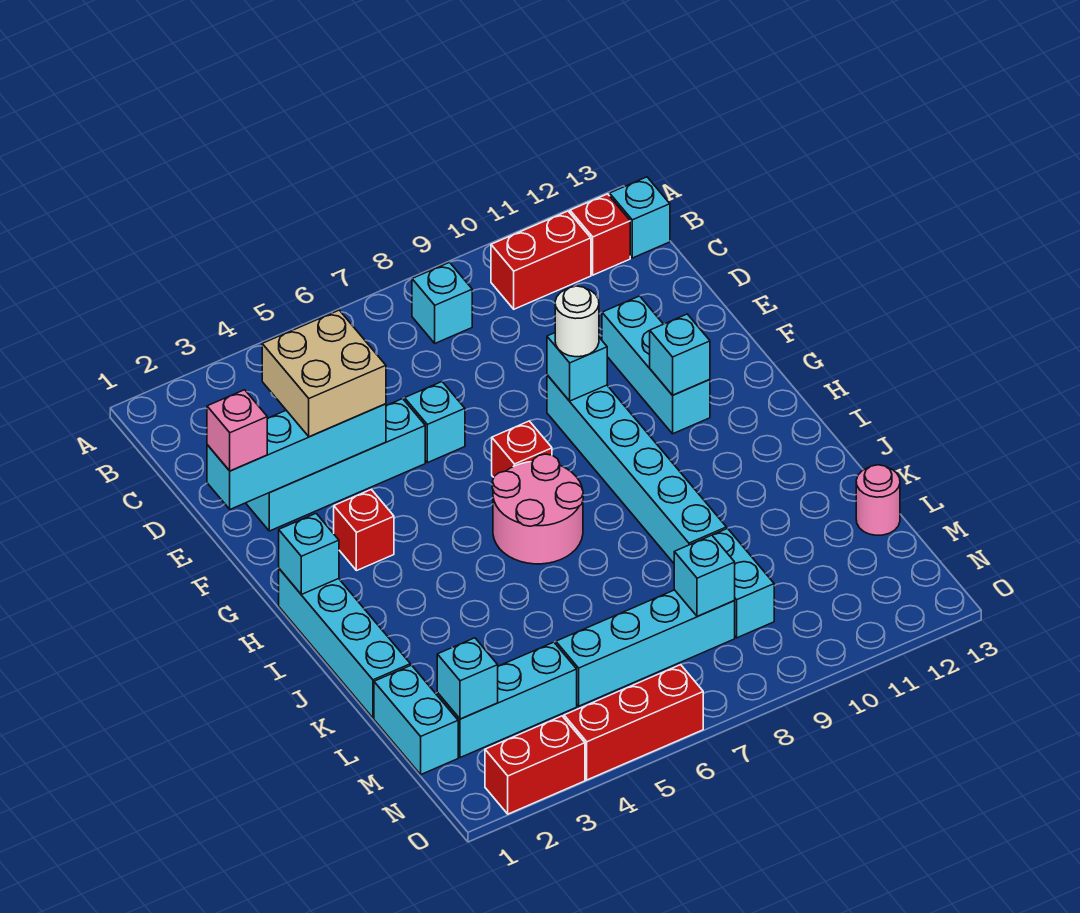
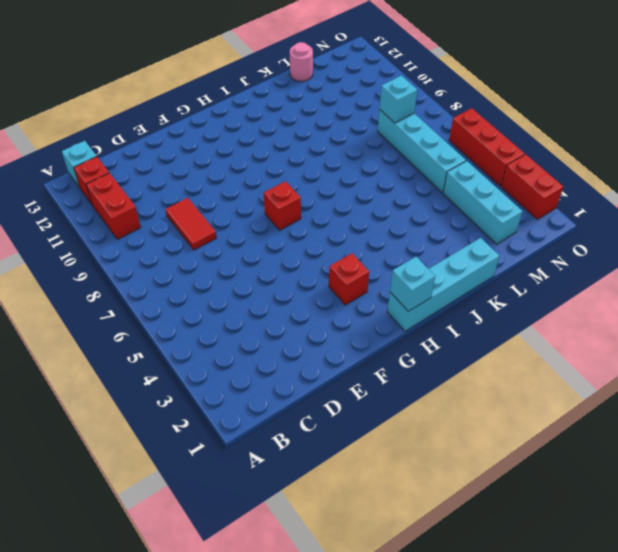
red 1x2 tile [165,198,217,250] -> none
none -> cyan 1x1 brick [412,262,472,343]
none -> cyan 1x4 brick [247,399,425,531]
none -> cyan 1x1 brick [405,382,465,463]

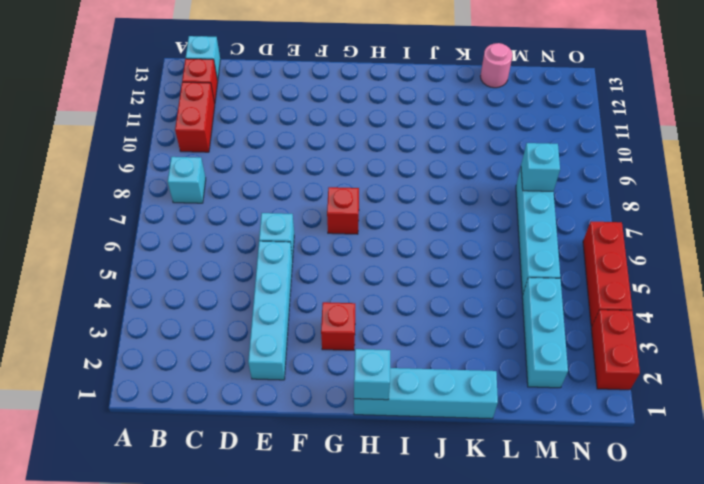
none -> cyan 1x3 brick [602,296,710,434]
none -> cyan 1x6 brick [547,375,727,563]
none -> pink 2x2 round brick [492,454,583,564]

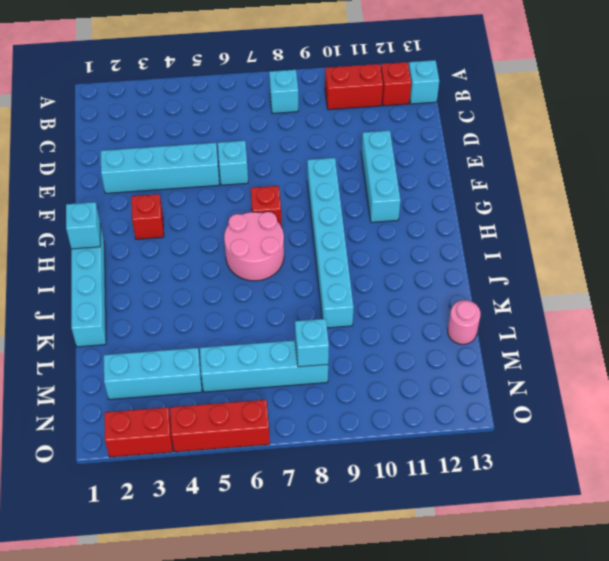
none -> cyan 1x2 brick [374,665,458,774]
none -> cyan 1x2 brick [712,528,774,638]
none -> cyan 1x4 brick [207,404,386,509]

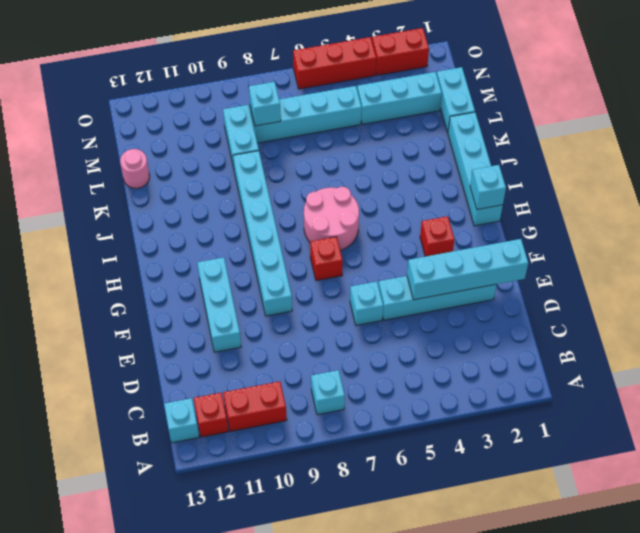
none -> cyan 1x1 brick [547,333,607,401]
none -> cyan 1x1 brick [650,314,710,395]
none -> cyan 1x1 brick [437,638,498,719]

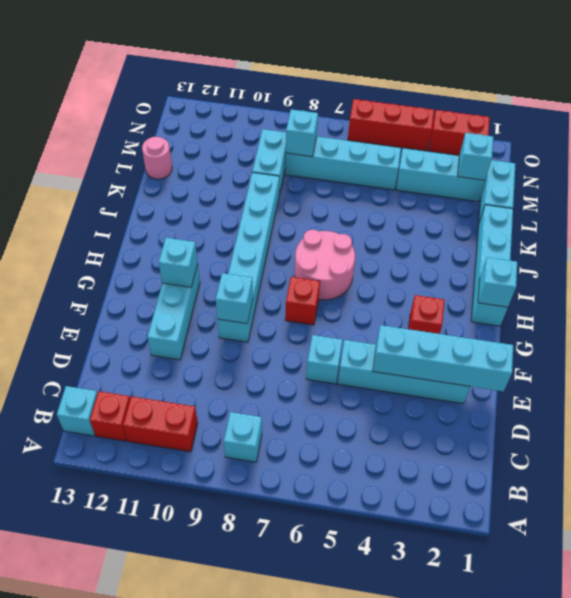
none -> tan 2x2 brick [262,310,386,437]
none -> pink 1x1 brick [207,390,267,471]
none -> white 1x1 round brick [555,286,599,357]

